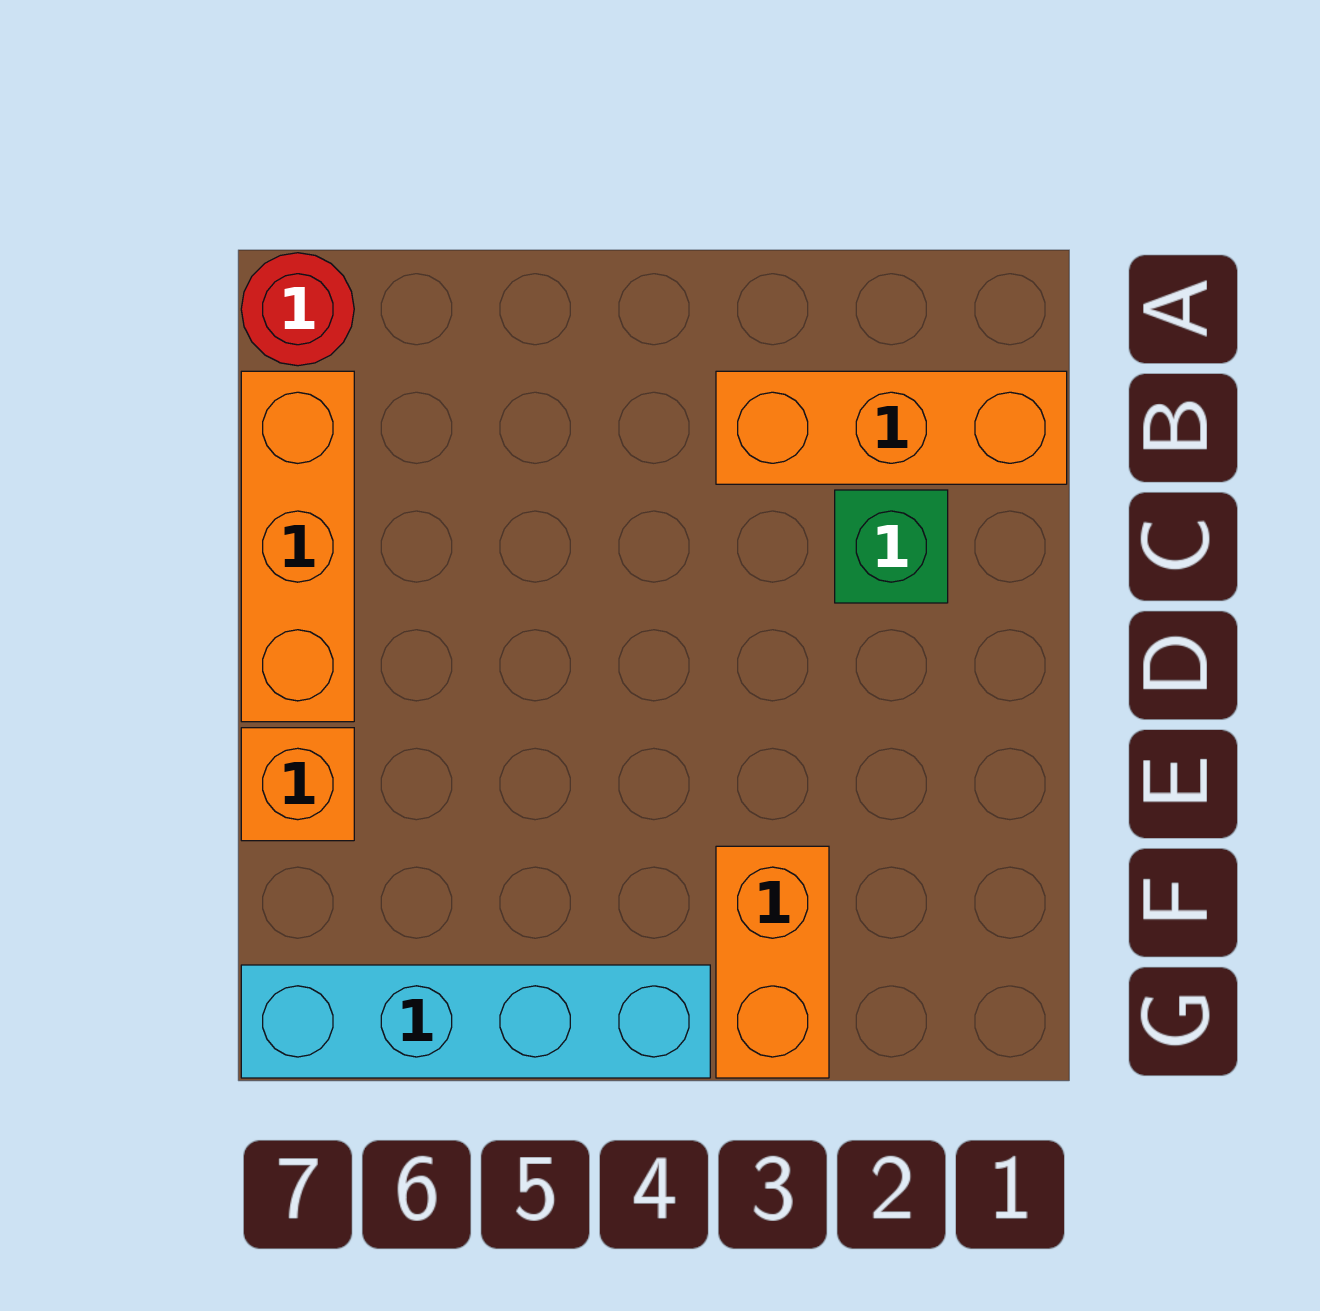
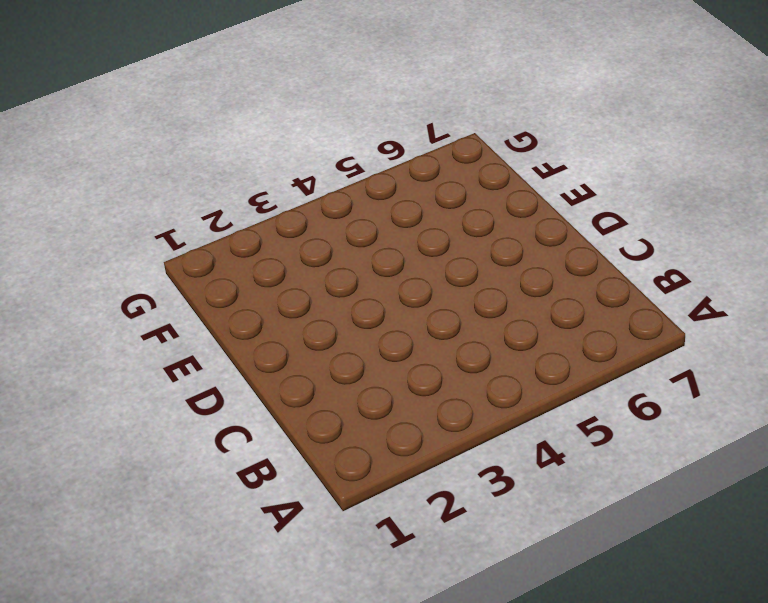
none -> red 1x1 round brick [241,253,354,366]
none -> orange 1x3 brick [716,371,1067,484]

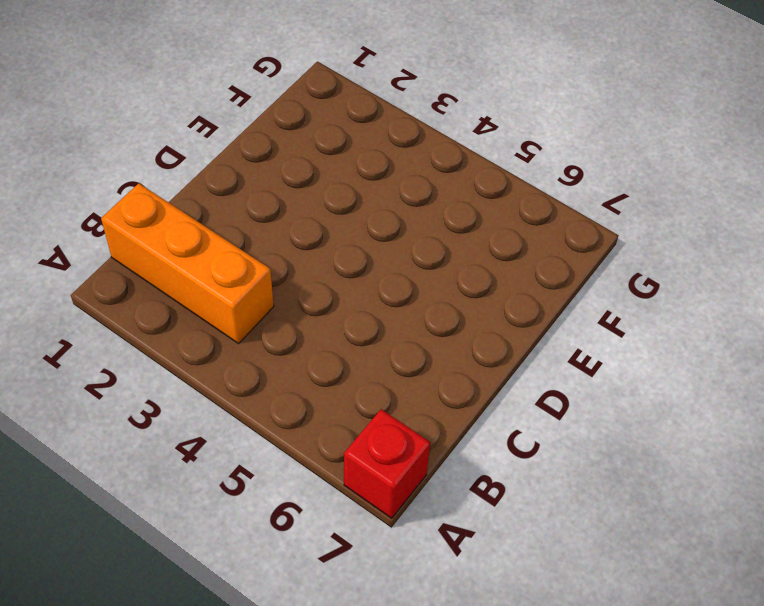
red 1x1 brick [344,409,431,518] -> red 1x1 round brick [241,253,354,366]
none -> orange 1x3 brick [241,371,354,722]
none -> green 1x1 brick [835,490,948,603]

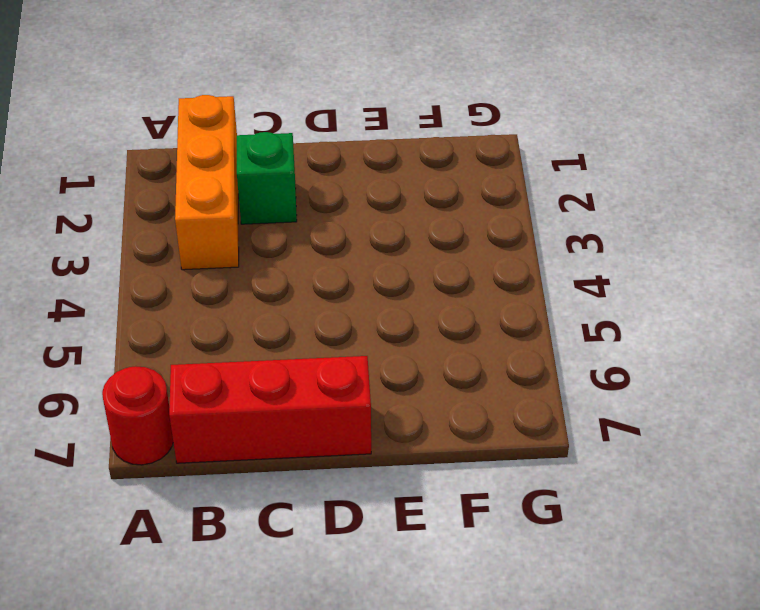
red 1x3 brick [169,356,371,463] -> orange 1x3 brick [241,371,354,722]
none -> orange 1x1 brick [241,728,354,841]
none -> orange 1x2 brick [716,846,829,1078]

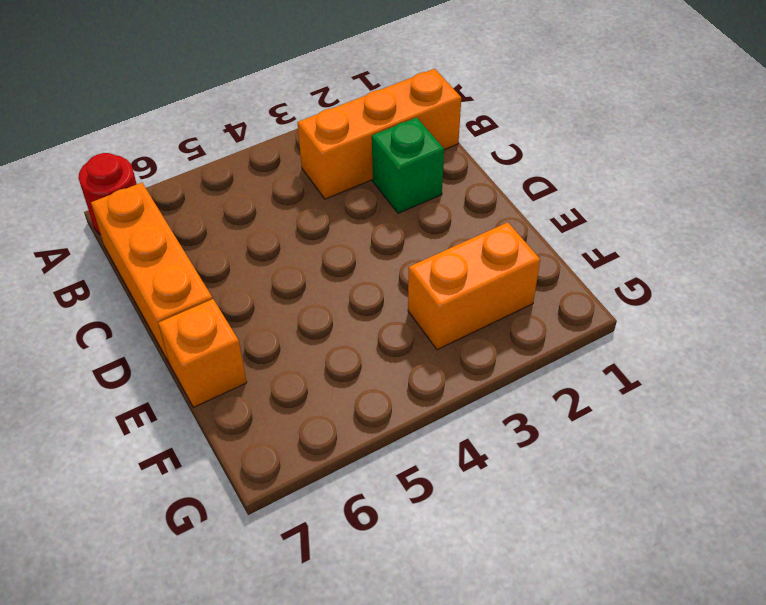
orange 1x2 brick [408,222,540,350] -> orange 1x2 brick turned to [716,846,829,1078]
none -> cyan 1x4 brick [241,965,710,1078]

